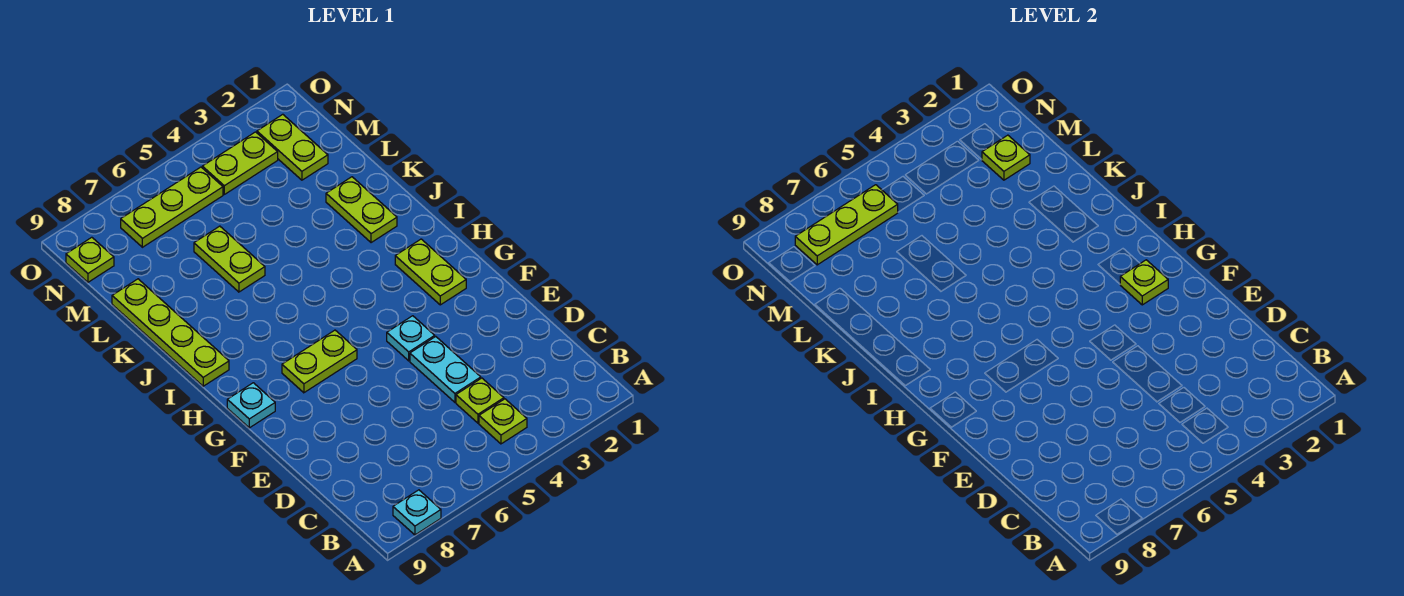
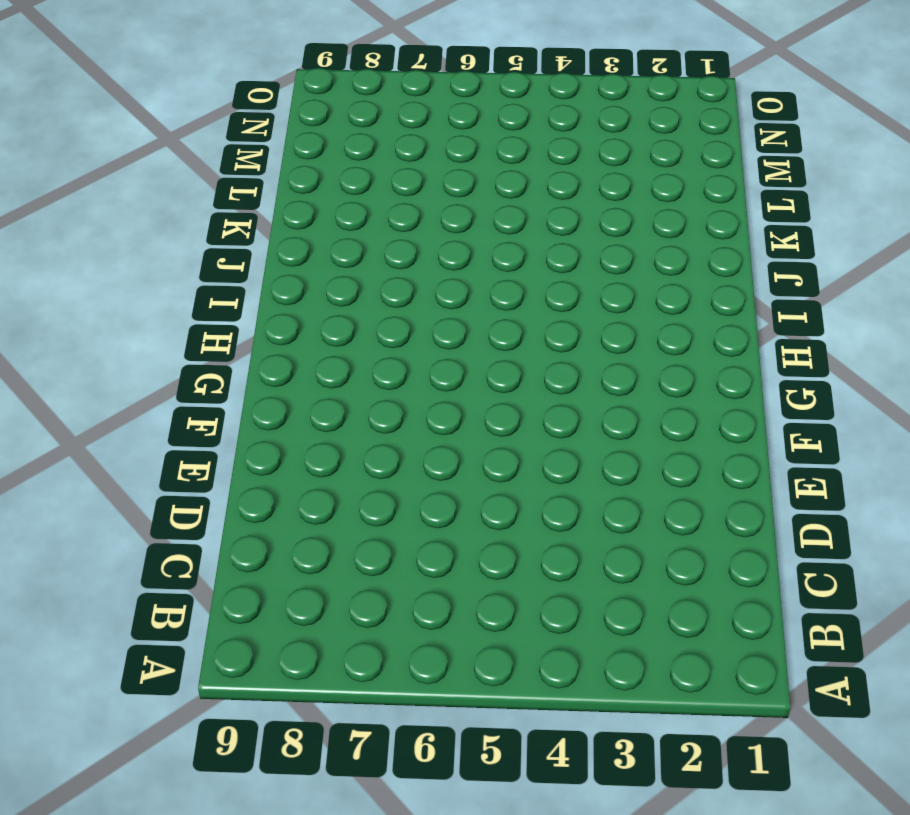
none -> cyan 1x1 plate [393,490,441,535]
none -> lime 1x1 plate [479,399,527,444]
none -> lime 1x1 plate [456,378,504,423]

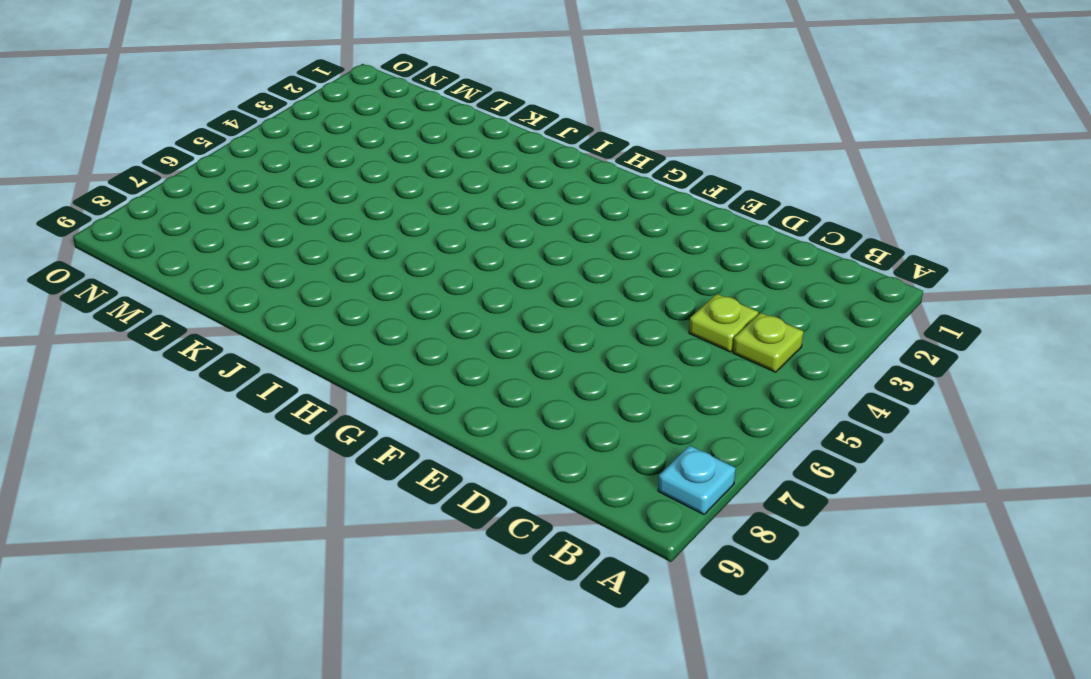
none -> cyan 1x2 plate [410,337,481,402]
none -> cyan 1x1 plate [387,316,435,361]
none -> lime 1x2 plate [395,239,466,305]

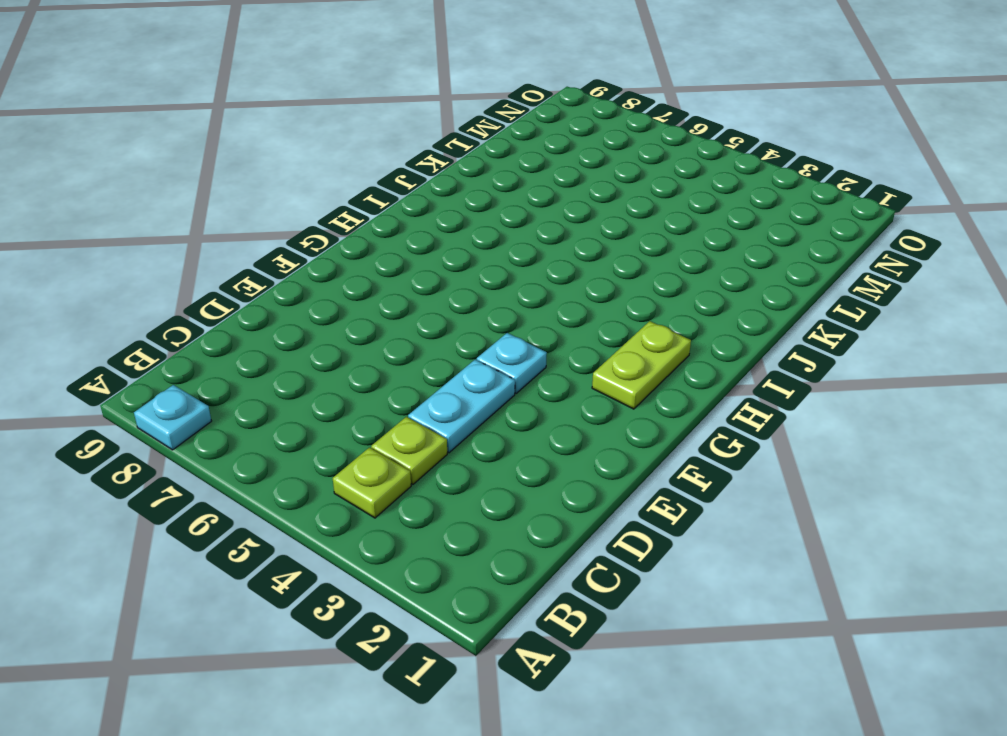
none -> lime 1x2 plate [282,330,357,393]
none -> cyan 1x1 plate [227,383,275,428]
none -> lime 1x4 plate [112,279,229,386]

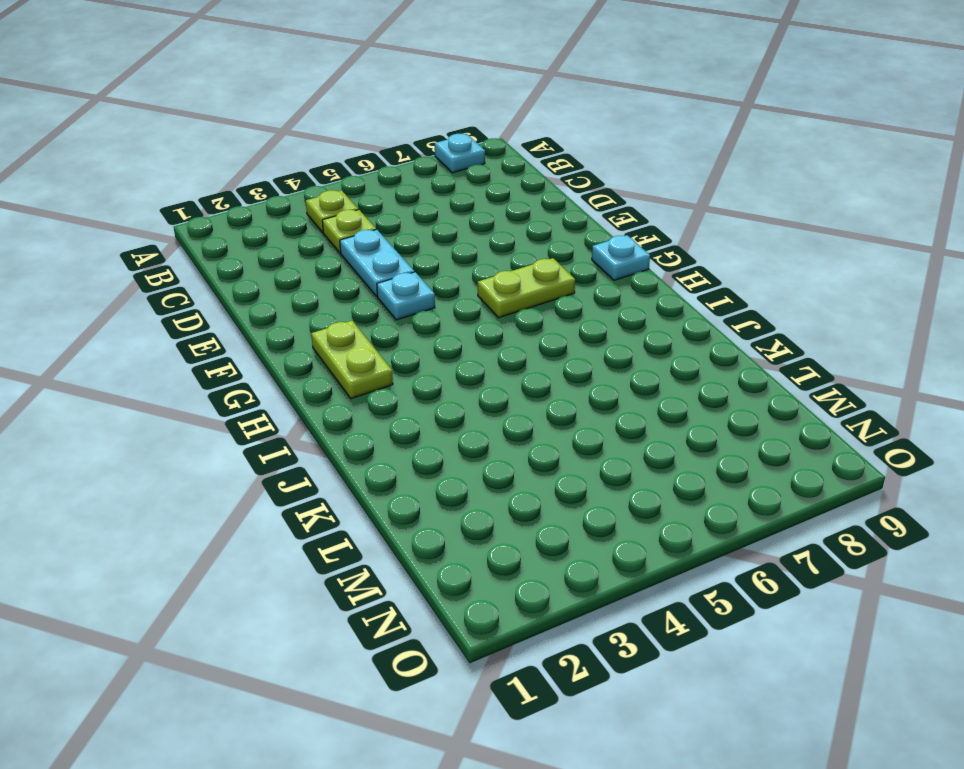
none -> lime 1x4 plate [112,279,229,386]
none -> lime 1x2 plate [326,177,397,243]
none -> lime 1x2 plate [194,226,265,292]

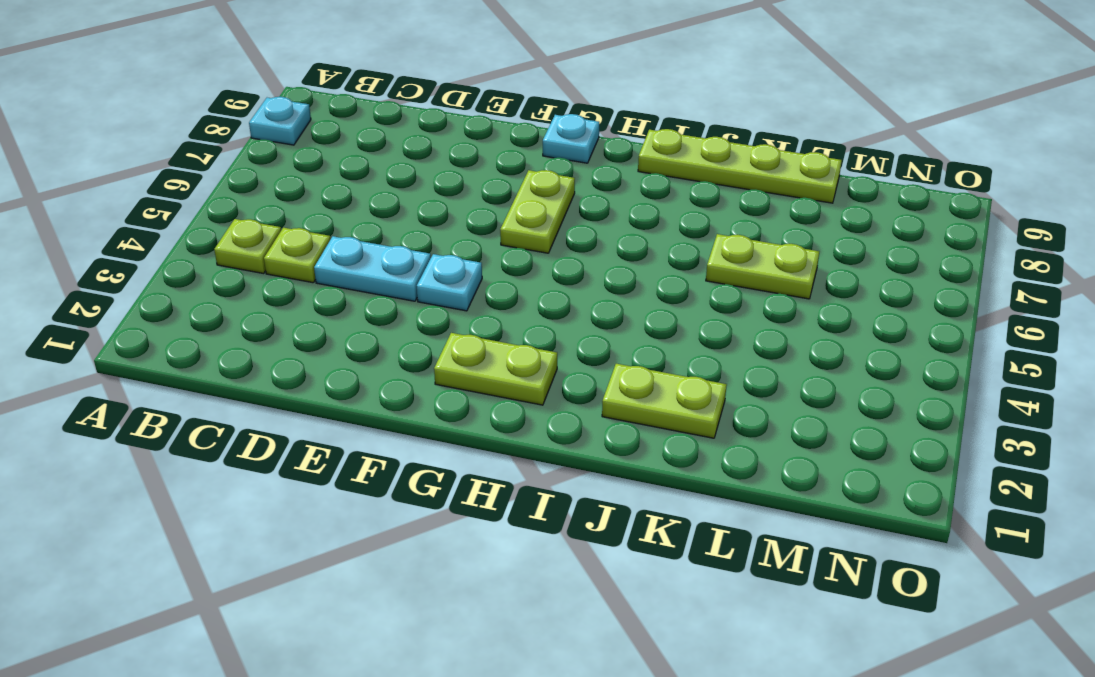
none -> lime 1x2 plate [257,114,328,180]
none -> lime 1x2 plate [202,132,278,194]
none -> lime 1x3 plate [121,167,223,247]

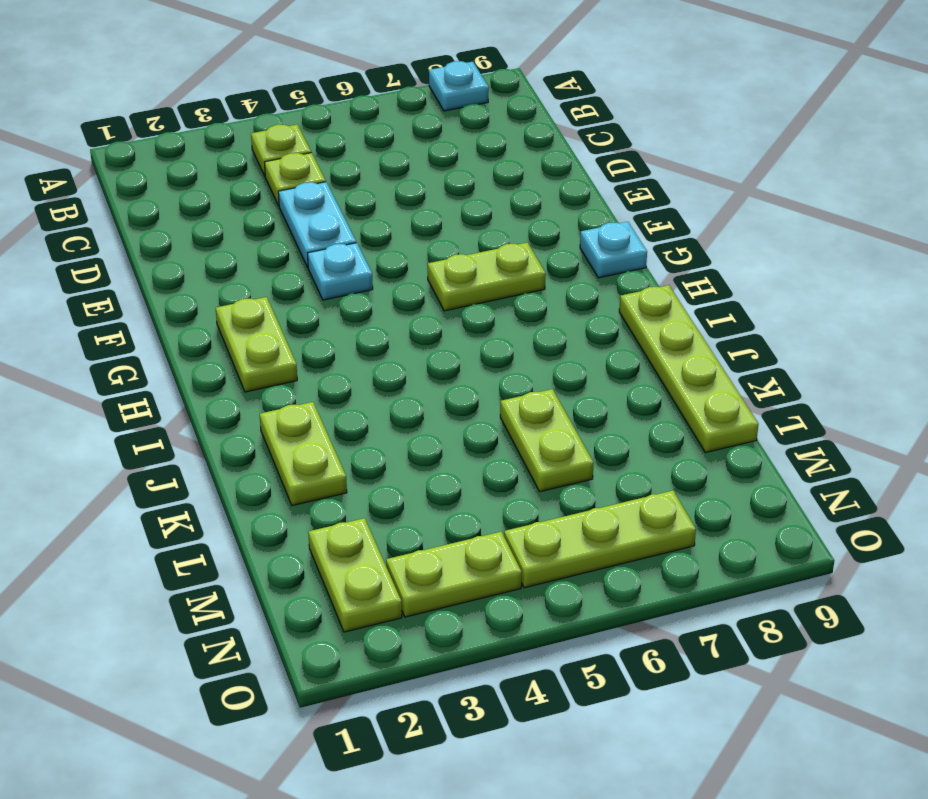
none -> lime 1x1 plate [66,237,114,282]
none -> lime 1x1 plate [1120,260,1168,305]
none -> lime 1x1 plate [982,135,1030,180]

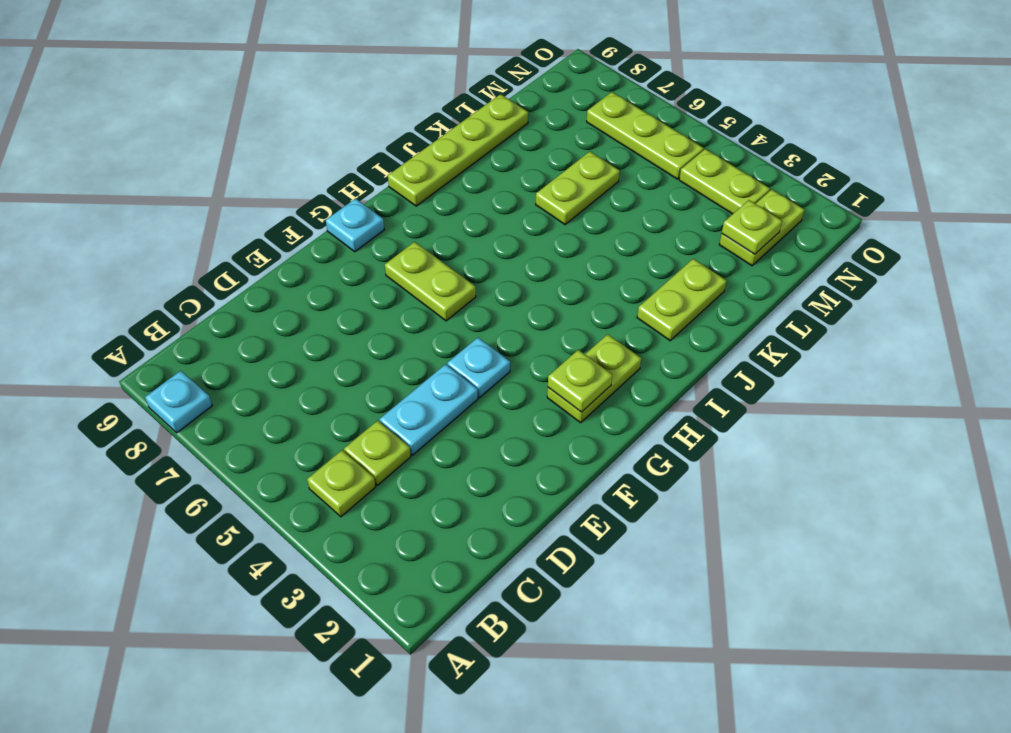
none -> lime 1x1 plate [66,237,114,282]
none -> lime 1x3 plate [795,185,898,265]

